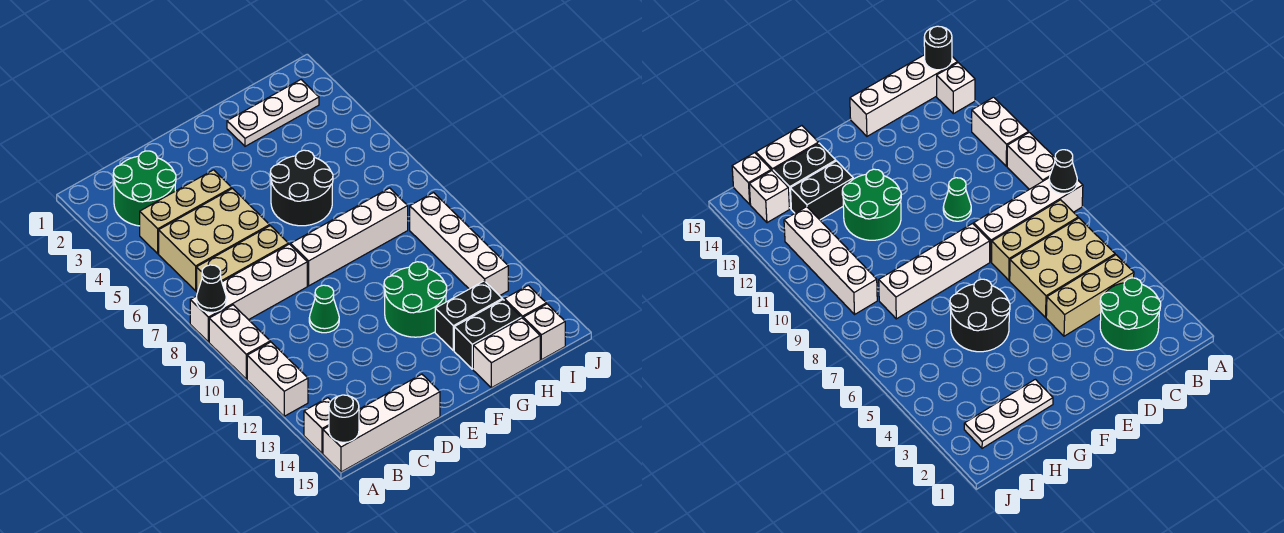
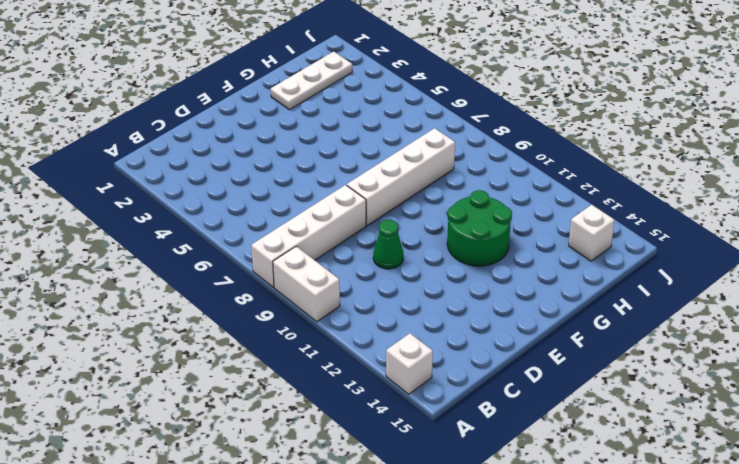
none -> white 1x2 brick [247,342,308,416]
none -> white 1x4 brick [323,374,440,472]
none -> green 2x2 round brick [113,151,176,226]

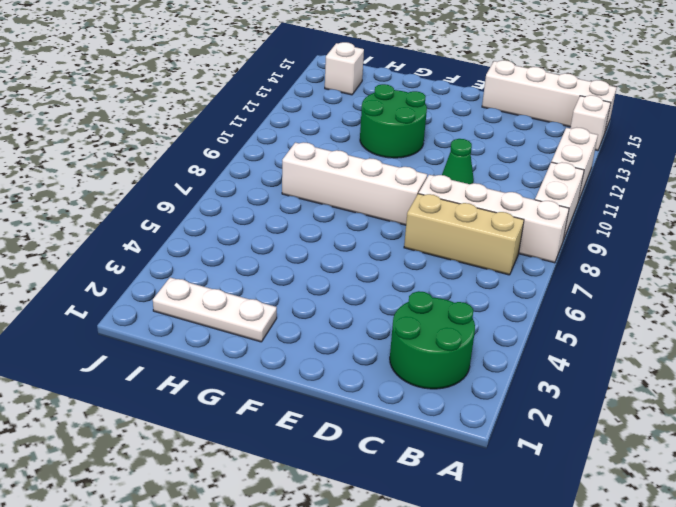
none -> tan 1x3 brick [140,170,232,254]
none -> tan 2x3 brick [159,189,270,291]
none -> black 2x2 round brick [270,150,333,226]

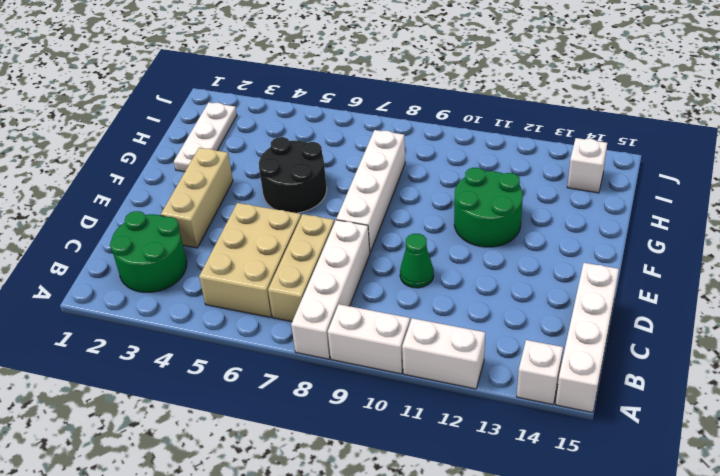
tan 1x3 brick [161,148,233,248] -> tan 1x3 brick moved to [140,170,232,254]
none -> black 1x2 brick [435,281,502,351]
none -> black 1x2 brick [454,300,521,369]
none -> white 1x2 brick [473,318,540,388]

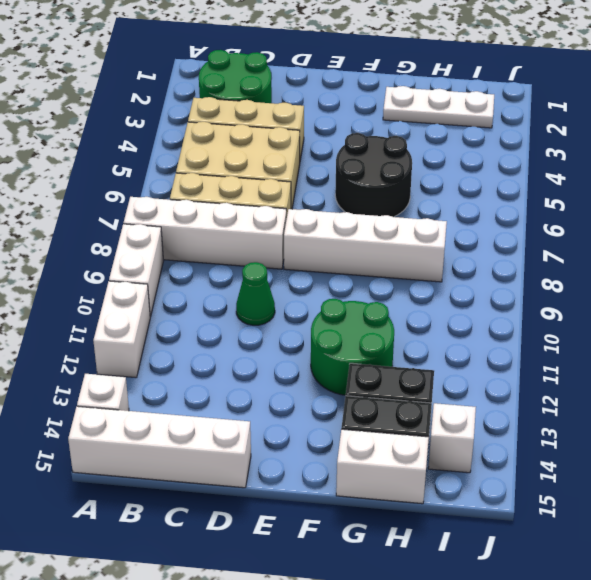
none -> white 1x4 brick [410,193,508,296]
none -> white 1x1 brick [523,304,565,360]
none -> black 1x1 cone [196,265,226,312]

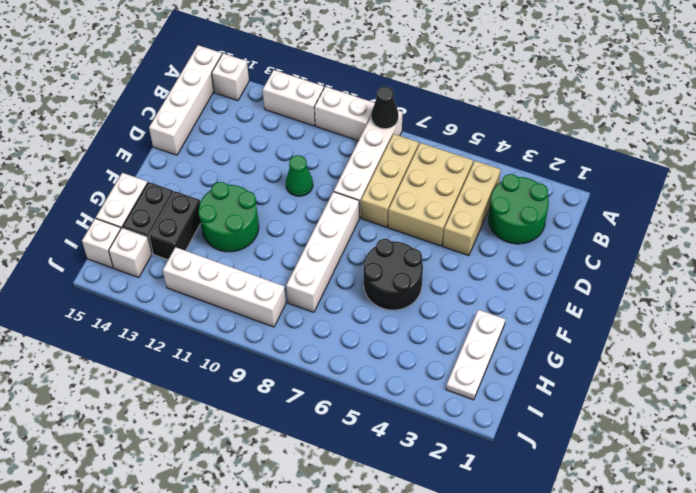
none -> black 1x1 round brick [329,395,359,442]

